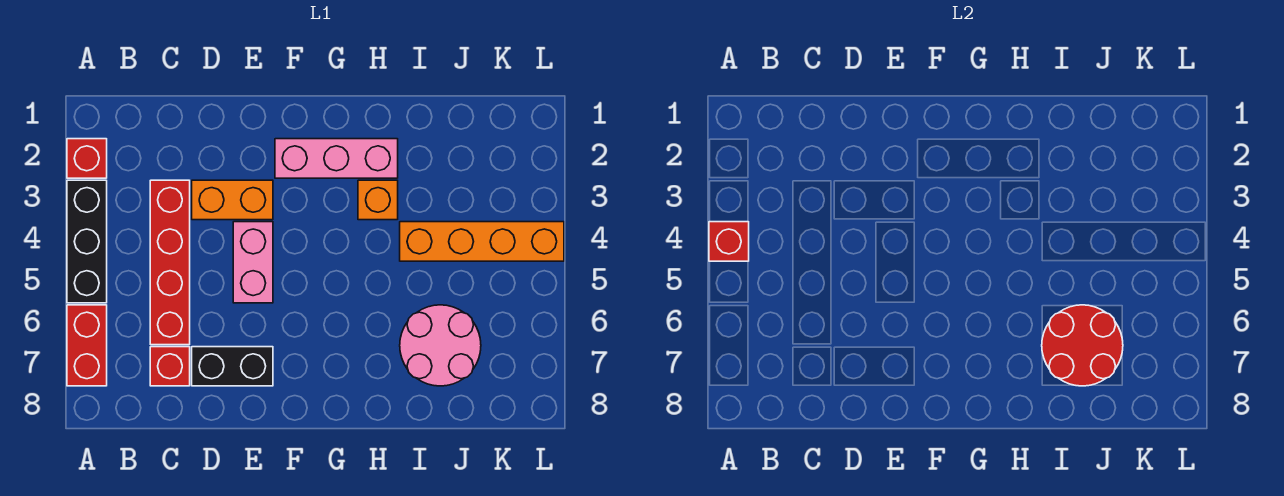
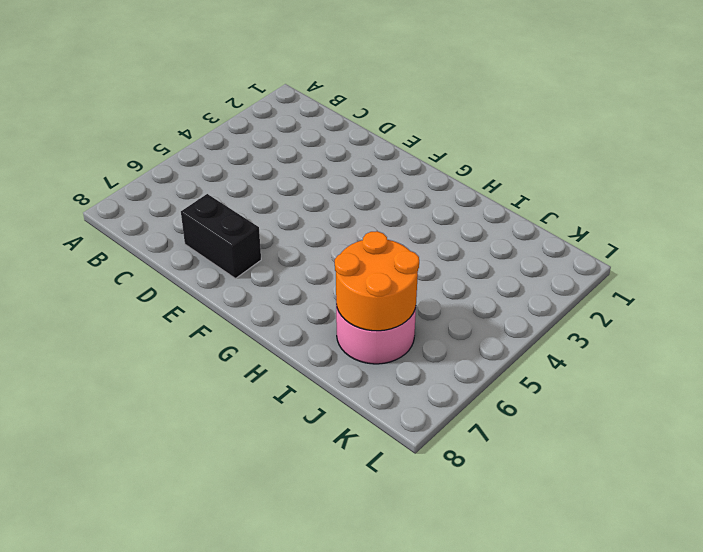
orange 2x2 round brick [335,231,419,331] -> red 2x2 round brick [1042,305,1123,386]
none -> red 1x1 brick [67,139,107,178]
none -> black 1x3 brick [67,180,107,303]
none -> red 1x2 brick [67,305,107,386]

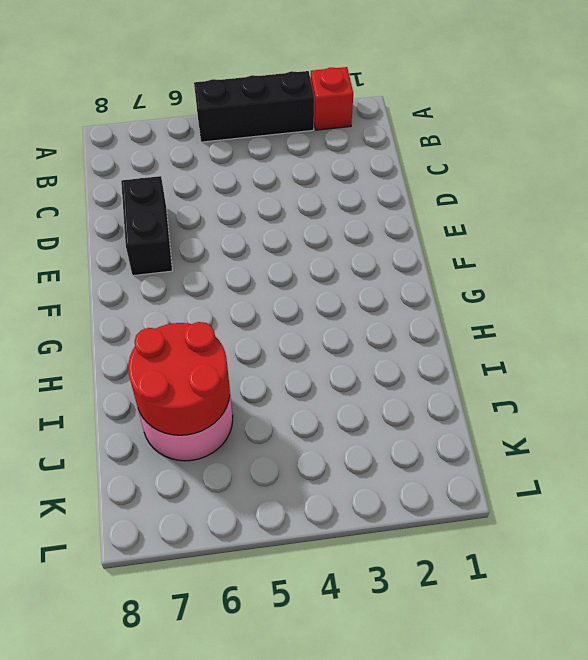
none -> red 1x2 brick [67,305,107,386]
none -> red 1x4 brick [150,180,190,345]
none -> red 1x1 brick [150,347,190,386]

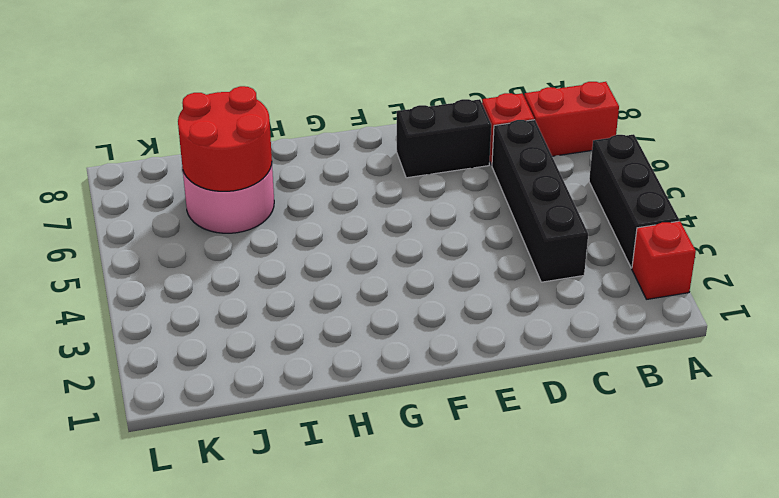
red 1x2 brick [524,82,619,156] -> red 1x2 brick turned to [67,305,107,386]
black 1x4 brick [492,120,588,282] -> red 1x4 brick [150,180,190,345]
none -> orange 1x2 brick [192,180,273,220]
none -> pink 1x2 brick [233,222,273,303]
none -> pink 1x3 brick [275,139,398,178]

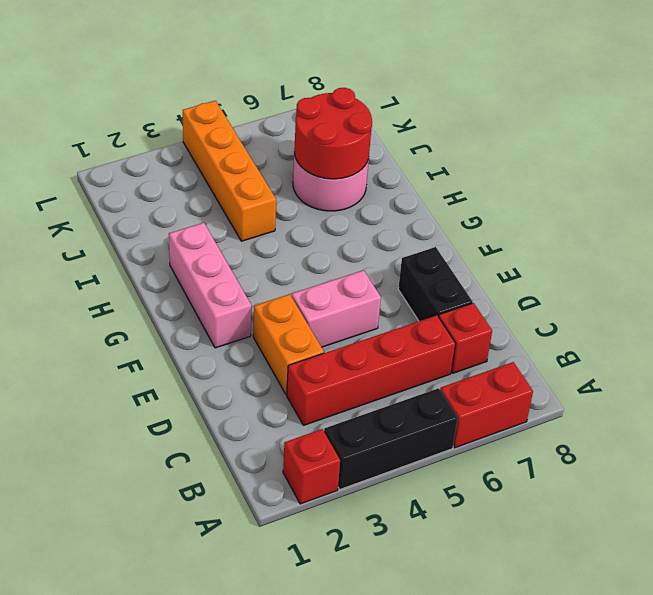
none -> orange 1x1 brick [358,180,398,220]
none -> red 1x1 brick [709,222,749,261]

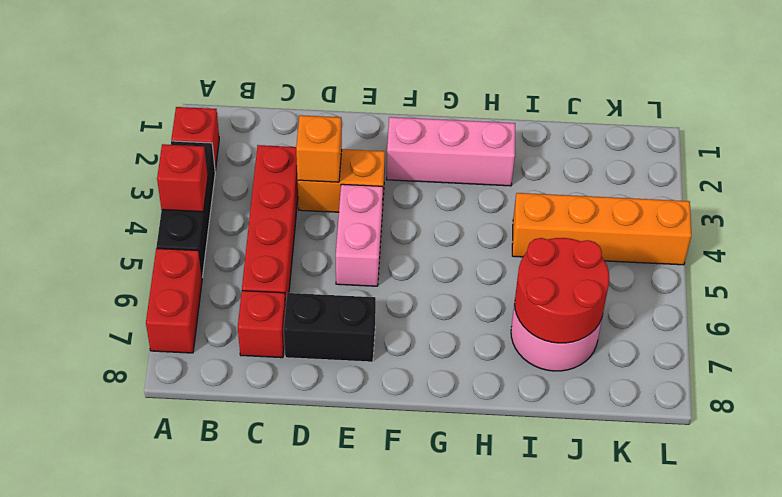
orange 1x1 brick [296,115,342,182] -> orange 1x1 brick moved to [358,180,398,220]

